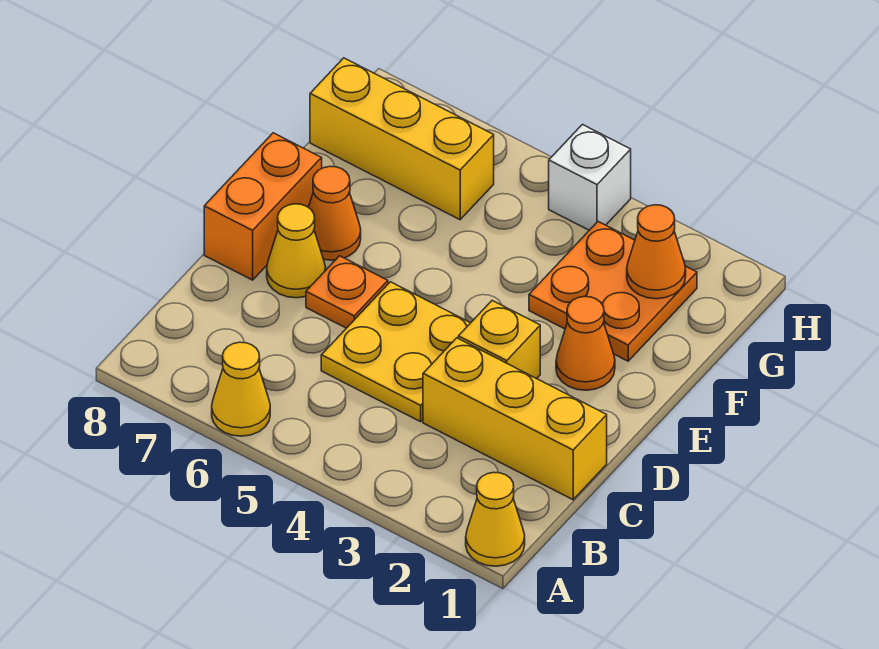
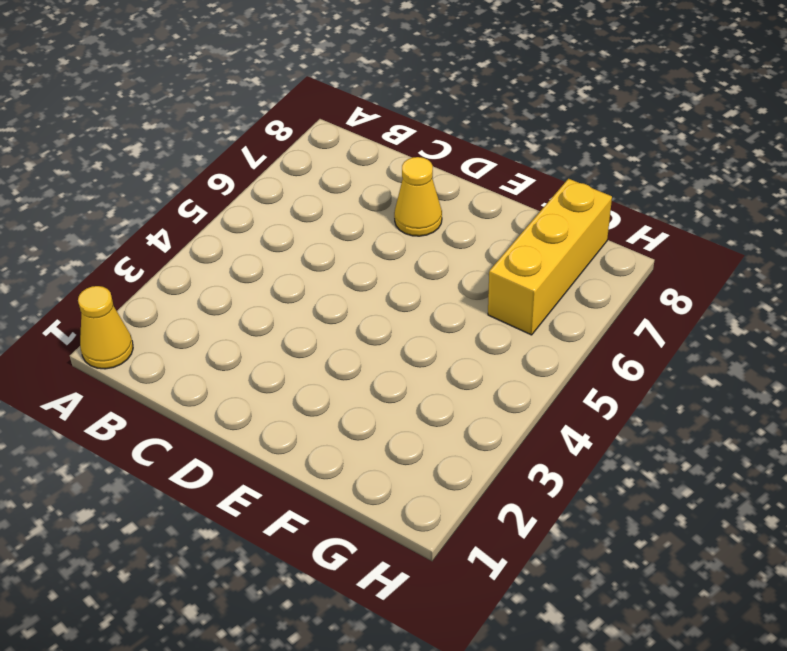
none -> yellow 1x1 cone [212,342,270,436]
none -> yellow 1x3 brick [423,338,607,500]
none -> yellow 2x2 plate [321,282,470,422]

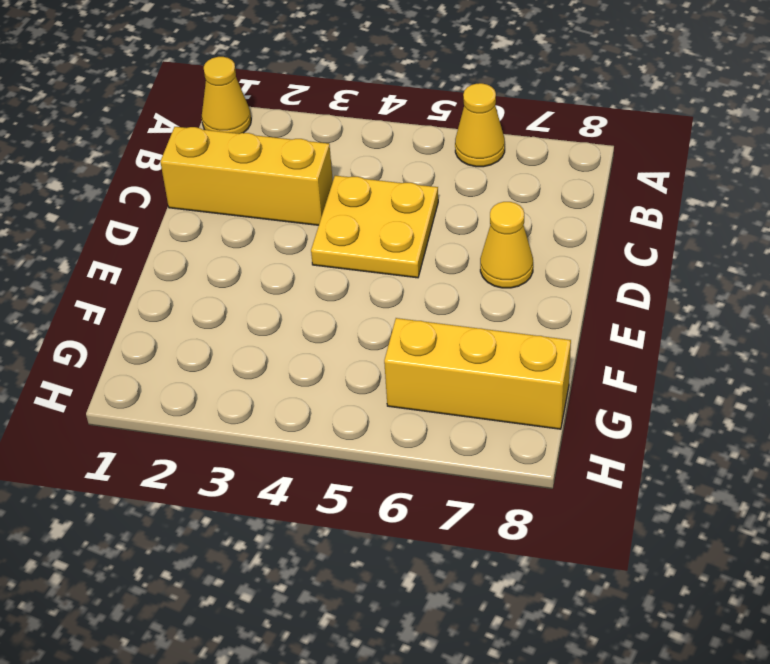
none -> yellow 1x1 brick [458,301,540,379]
none -> orange 1x1 plate [306,256,388,328]
none -> orange 1x2 brick [204,133,322,280]

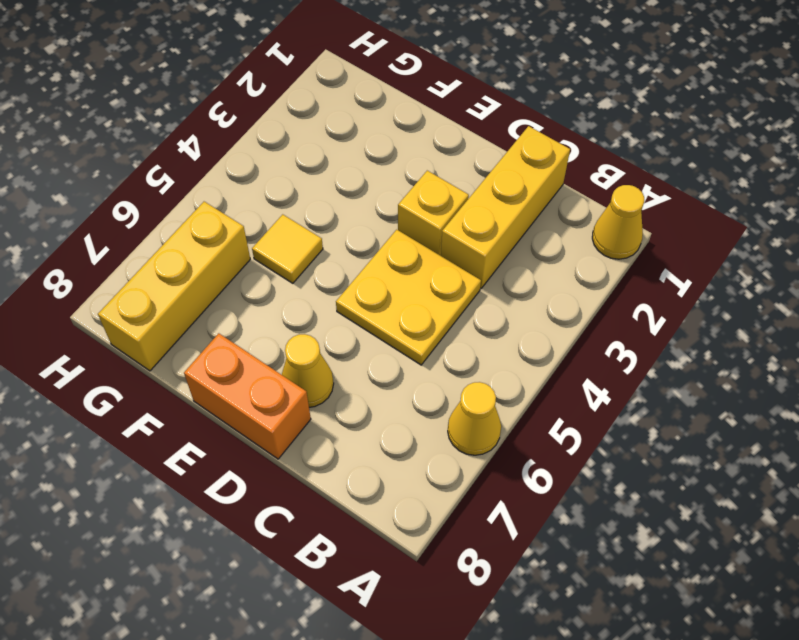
yellow 1x1 tile [252,214,323,283] -> none
none -> orange 1x1 plate [306,256,388,328]
none -> orange 1x1 cone [556,297,615,390]
none -> orange 1x1 cone [308,167,361,260]

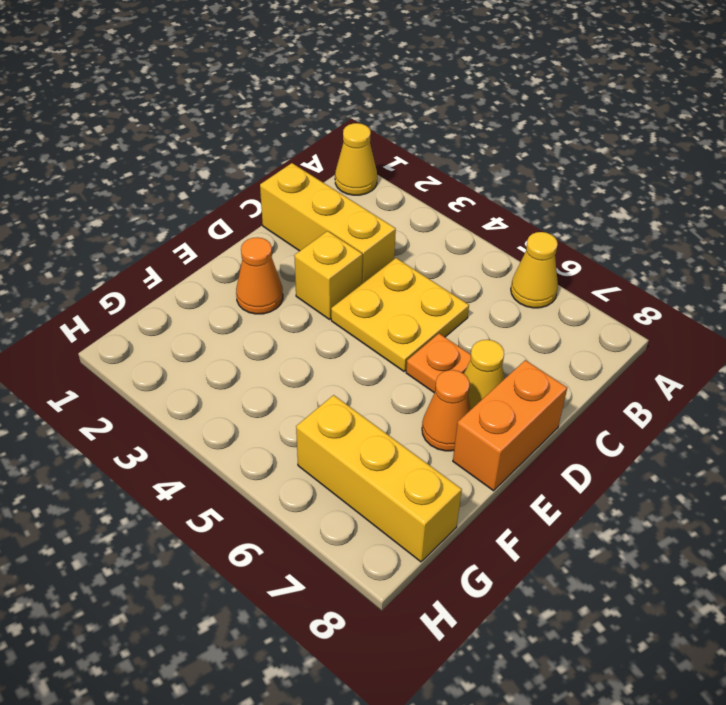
none -> orange 2x2 plate [529,222,697,361]
none -> white 1x1 brick [549,125,631,230]
none -> orange 1x1 cone [627,205,686,299]

